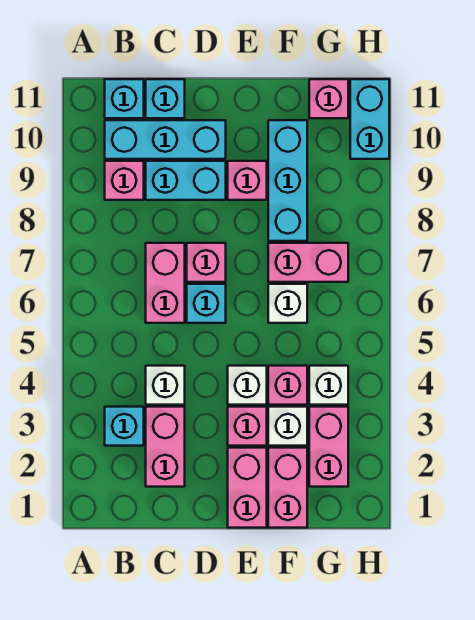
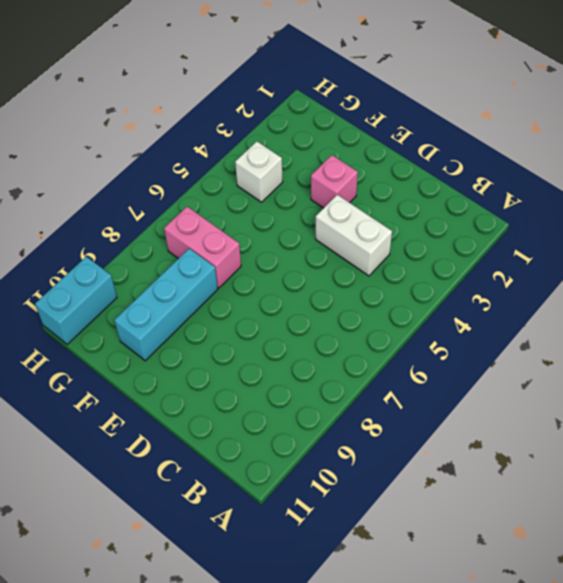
white 1x2 brick [316,195,392,276] -> white 1x1 brick [146,366,185,405]
none -> cyan 1x1 brick [105,407,144,446]
none -> pink 1x1 brick [105,161,144,200]
none -> cyan 1x3 brick [105,120,226,159]

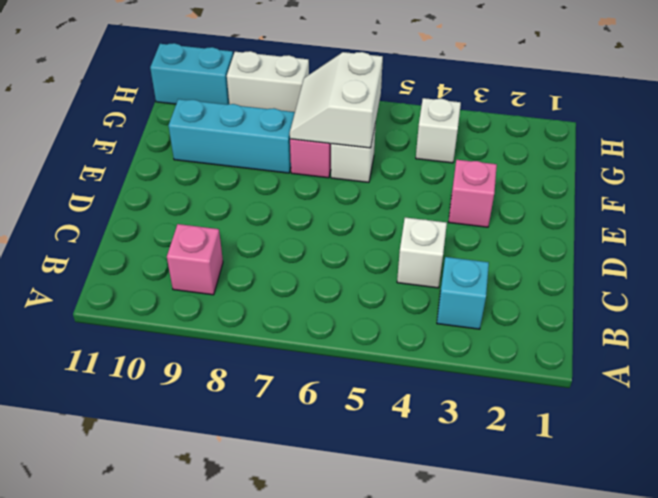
white 2x2 slope [290,52,383,148] -> none
white 1x2 brick [227,51,309,112] -> none
none -> cyan 1x3 brick [105,120,226,159]
none -> cyan 1x1 brick [105,79,144,118]
none -> pink 1x2 brick [146,407,185,487]

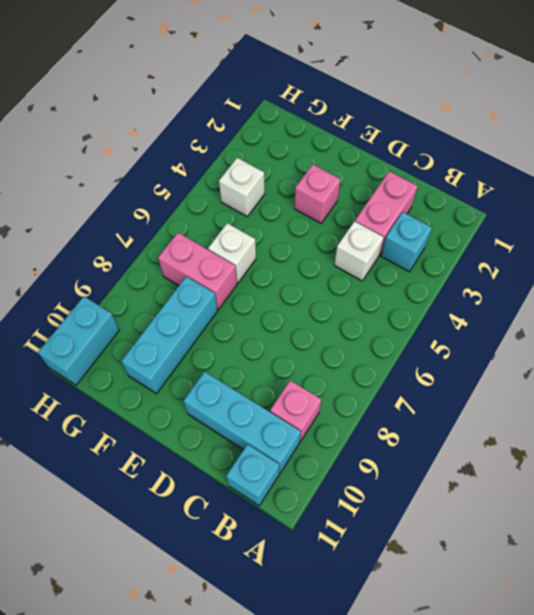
none -> pink 1x2 brick [146,243,185,323]
none -> cyan 1x2 brick [146,161,226,200]
none -> cyan 1x1 brick [146,79,185,118]

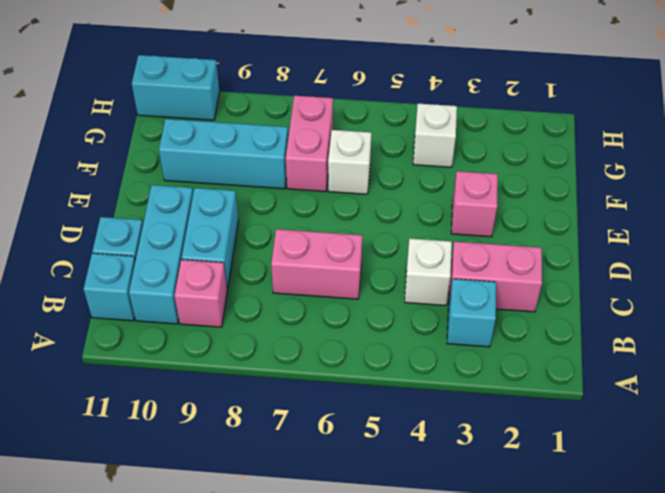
none -> cyan 1x1 brick [187,284,226,323]
none -> pink 1x1 brick [187,243,226,282]
none -> pink 1x2 brick [228,448,267,528]

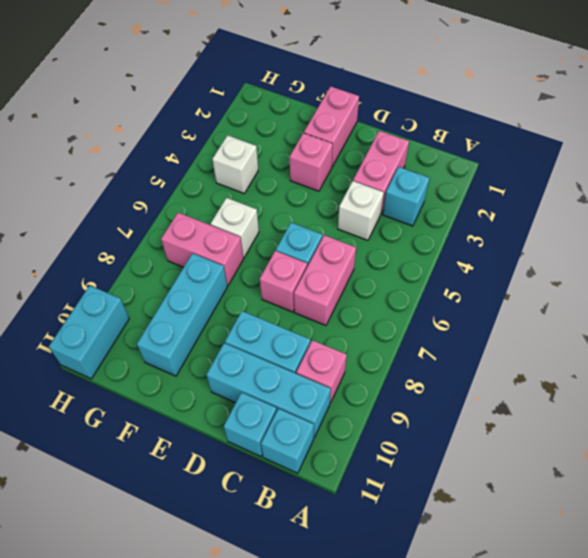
none -> white 1x1 brick [228,366,267,405]
none -> pink 1x1 brick [228,161,267,200]
none -> pink 1x2 brick [268,448,307,528]

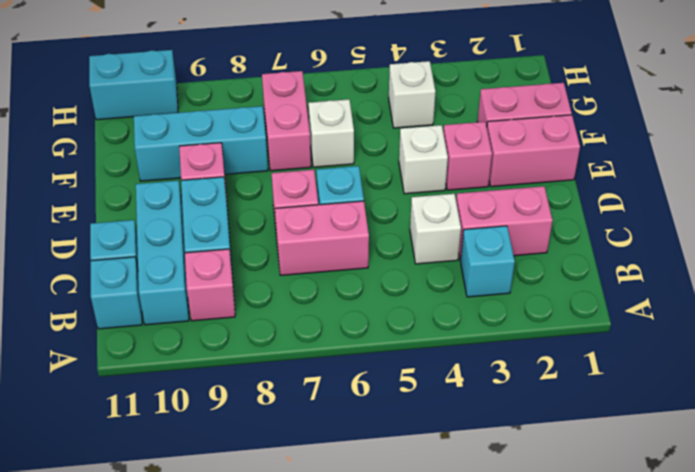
none -> white 1x1 brick [268,407,307,446]
none -> pink 1x1 brick [268,366,307,405]
none -> pink 1x2 brick [309,407,348,487]

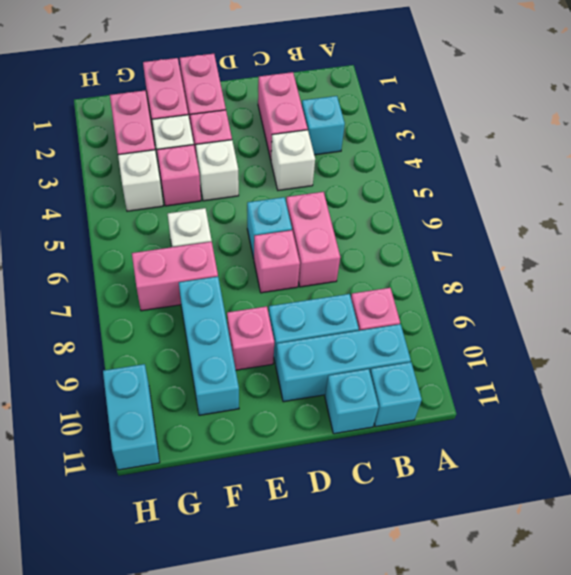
none -> pink 1x1 brick [309,79,348,118]

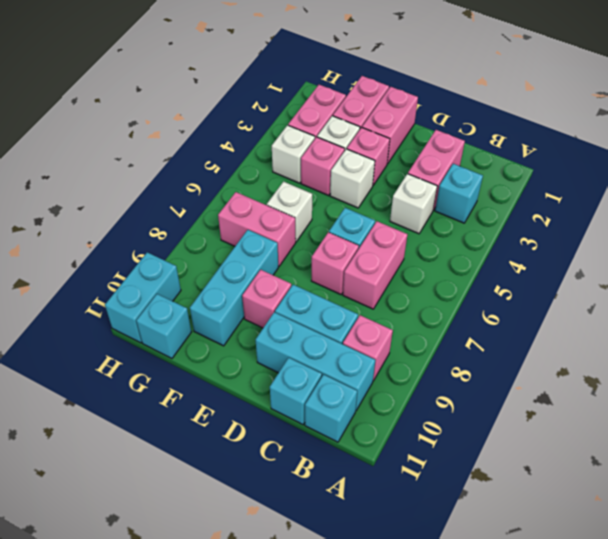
cyan 1x1 brick [136,294,191,358] -> pink 1x1 brick [309,79,348,118]

